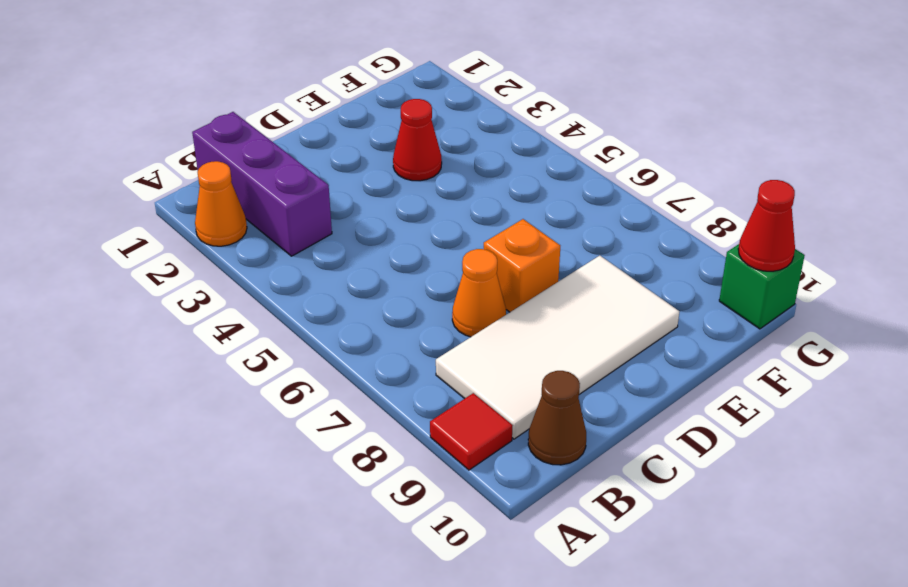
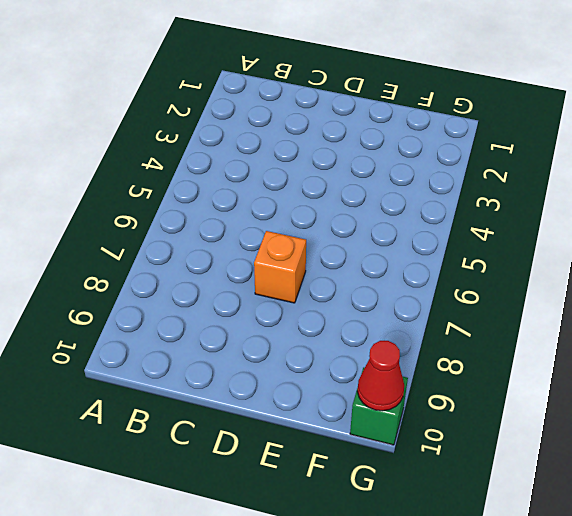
none -> orange 1x1 cone [195,161,247,246]
none -> red 1x1 tile [430,393,513,470]

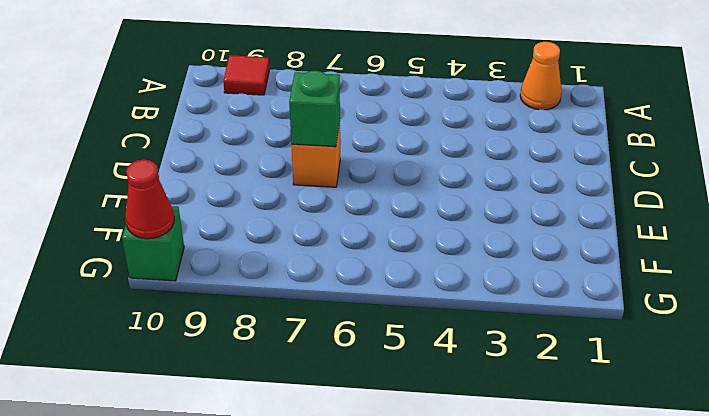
green 1x1 brick [289,71,340,147] -> none
none -> purple 1x3 brick [192,112,332,256]
none -> white 2x4 tile [436,256,679,439]

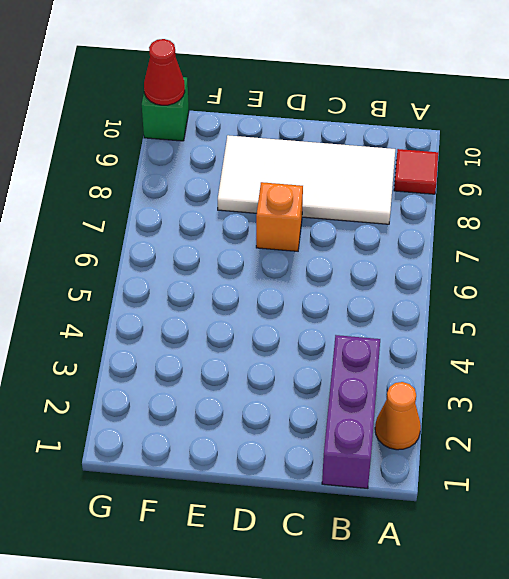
none -> brown 1x1 cone [528,371,586,465]
none -> orange 1x1 cone [452,249,506,337]

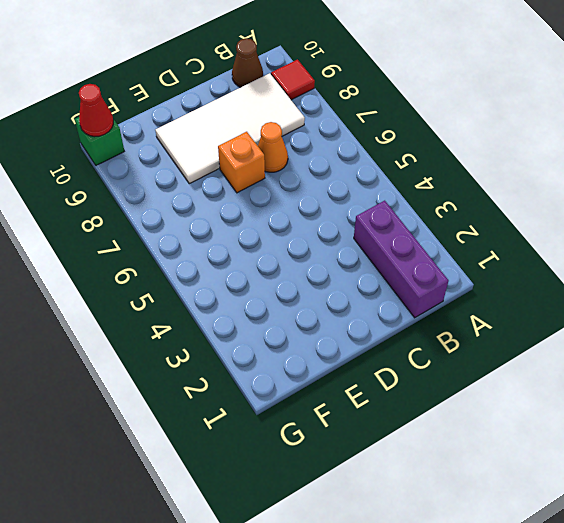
none -> orange 1x1 cone [195,161,247,246]
none -> red 1x1 cone [393,99,442,181]

